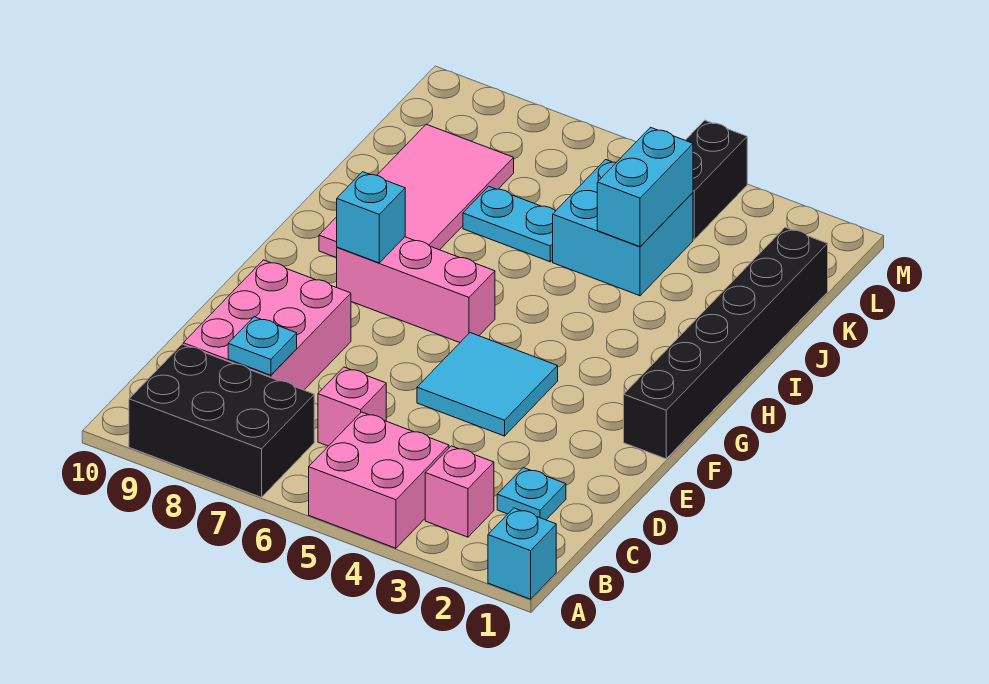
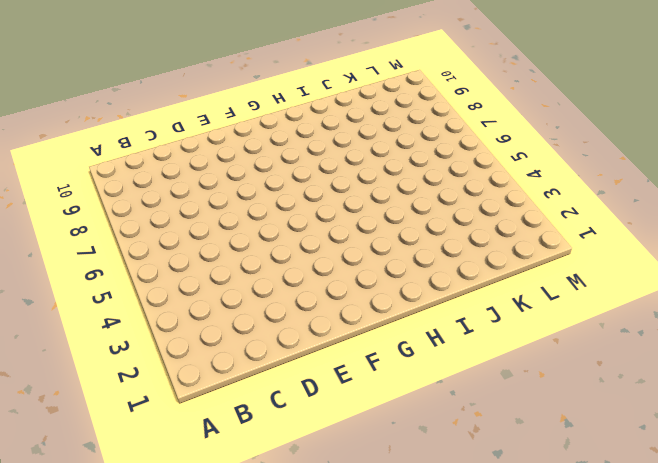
none -> cyan 1x1 brick [488,508,556,599]
none -> pink 2x2 brick [309,412,449,548]
none -> black 2x3 brick [129,344,314,497]

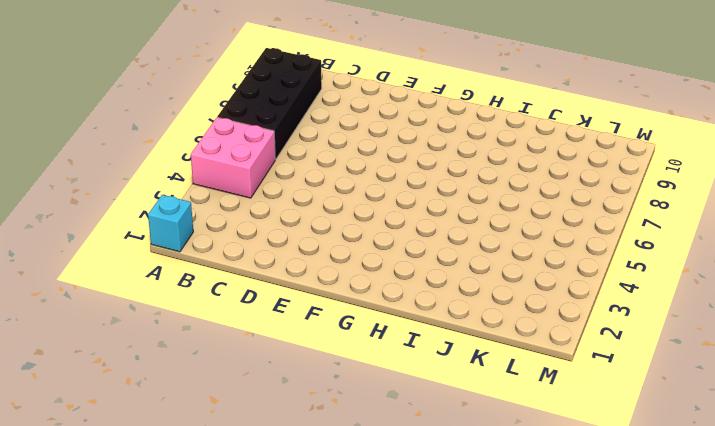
black 2x4 brick [217,48,322,160] -> black 2x3 brick [129,344,314,497]
none -> pink 1x1 brick [425,446,494,537]
none -> cyan 1x1 plate [497,468,566,520]
none -> pink 1x1 brick [318,367,386,446]

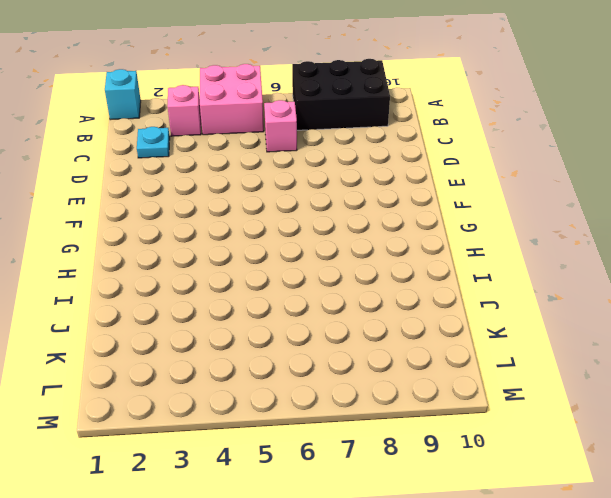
none -> pink 2x3 brick [183,260,351,390]
none -> cyan 2x2 tile [417,333,558,436]
none -> black 1x6 brick [624,227,828,459]

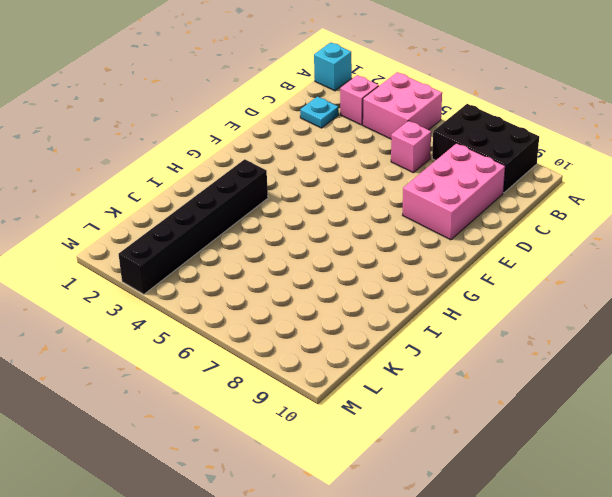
black 1x6 brick [119,159,268,294] -> black 1x6 brick moved to [624,227,828,459]
none -> cyan 2x2 tile [417,333,558,436]
none -> pink 1x3 brick [337,237,495,343]
none -> pink 2x4 tile [319,124,514,258]

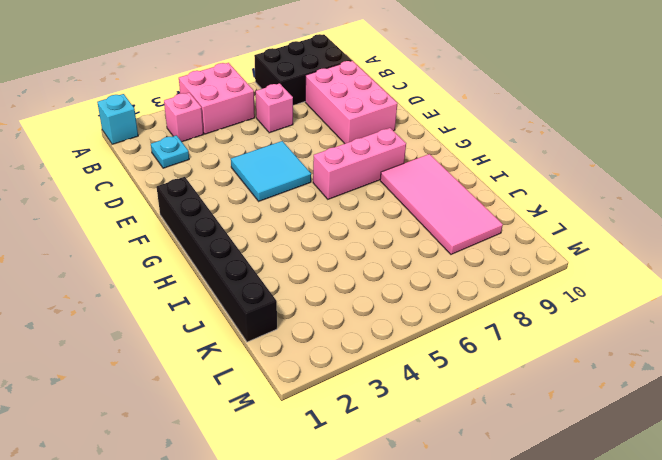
none -> cyan 2x2 brick [553,160,693,296]
none -> cyan 1x2 plate [463,186,555,262]
none -> black 1x2 brick [685,120,747,239]

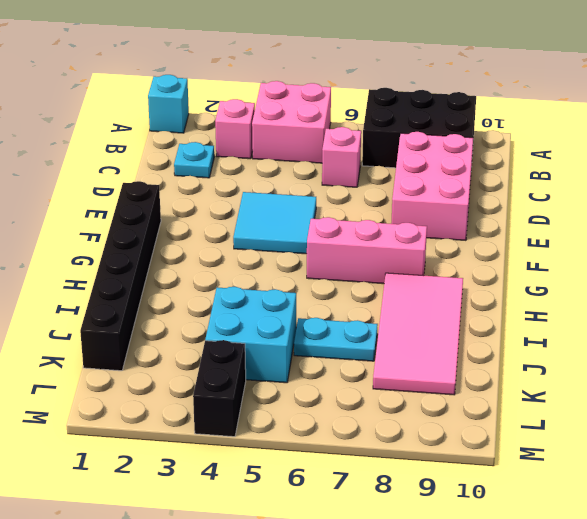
none -> cyan 1x1 plate [228,317,297,375]
none -> cyan 1x1 brick [337,172,405,263]
none -> cyan 1x2 brick [597,127,693,247]

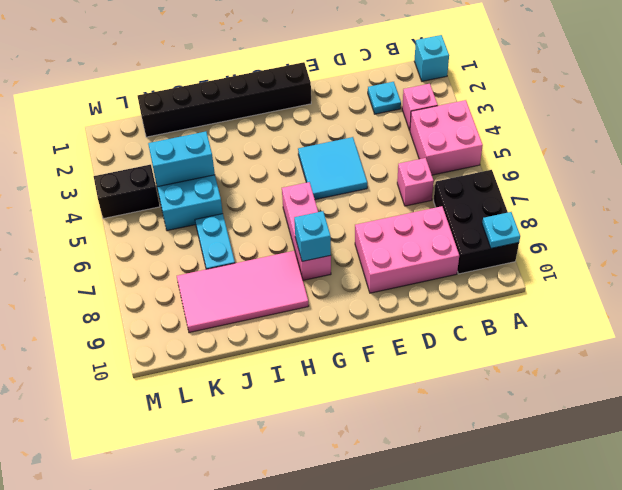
cyan 1x1 plate [482,212,520,248] -> cyan 1x1 plate moved to [228,317,297,375]

